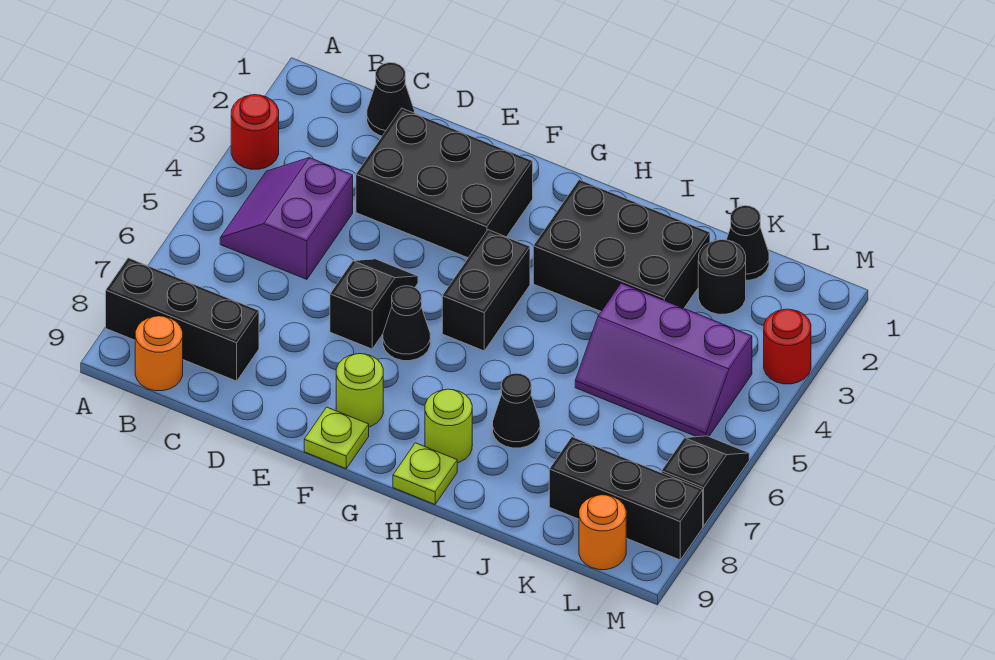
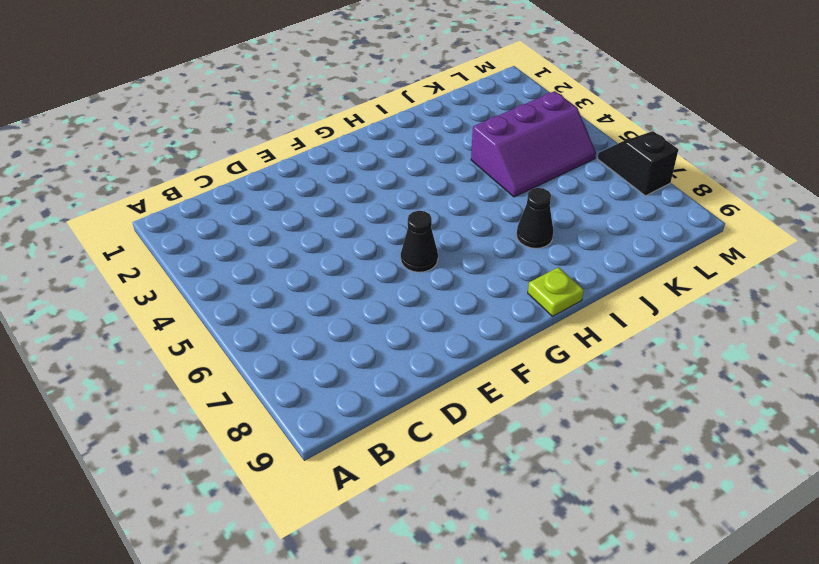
none -> red 1x1 round brick [231,95,279,169]
none -> black 1x3 brick [106,258,259,381]
none -> purple 2x2 slope [220,158,353,279]

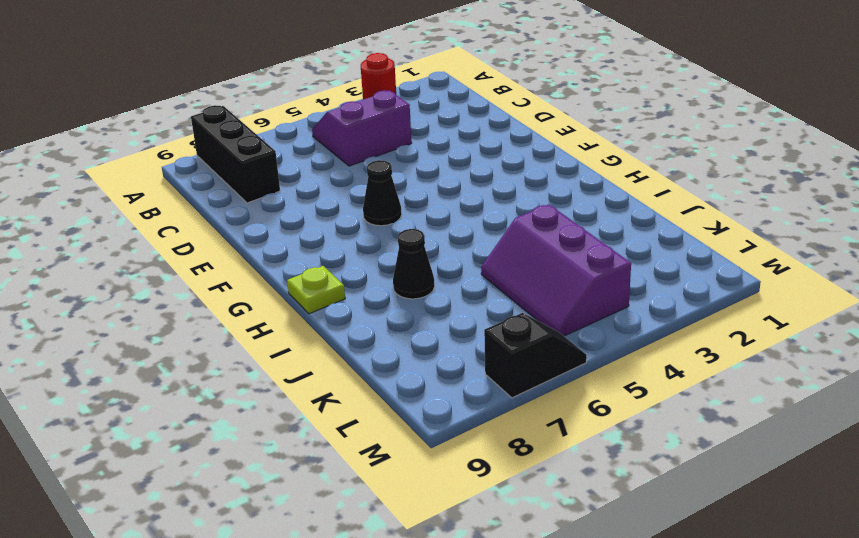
none -> orange 1x1 round brick [135,316,183,391]
none -> black 1x1 cone [367,63,414,136]
none -> black 2x3 brick [356,108,533,258]

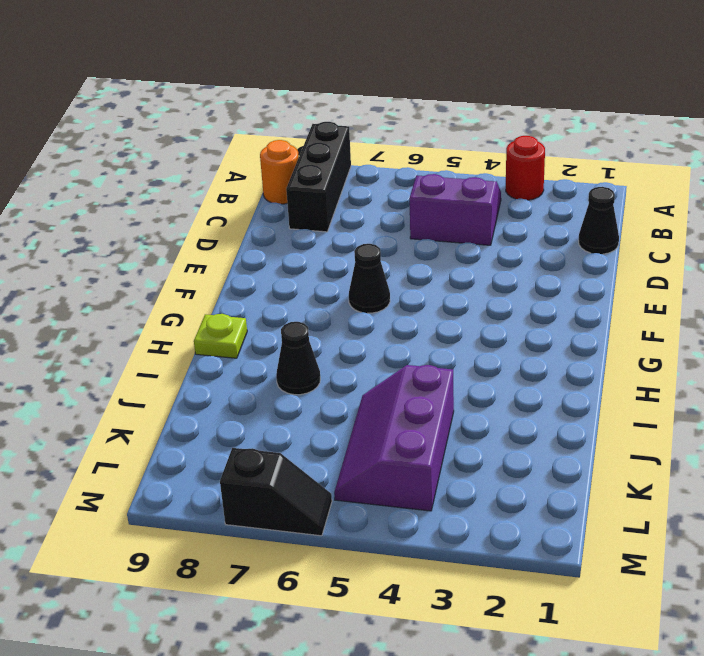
none -> black 2x3 brick [356,108,533,258]
none -> black 1x2 slope [330,259,418,349]
none -> lime 1x1 round brick [336,354,383,427]

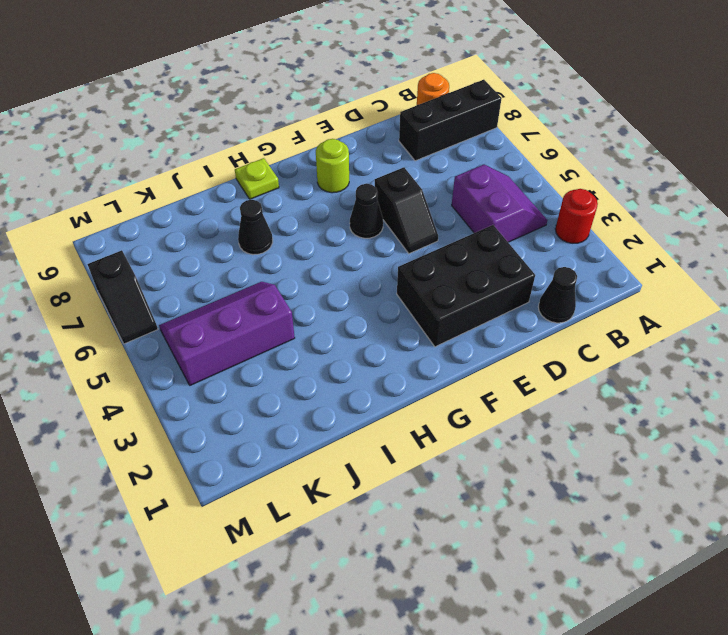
none -> lime 1x1 plate [304,407,369,469]
none -> black 1x2 brick [442,230,530,351]
none -> black 2x3 brick [533,180,710,311]

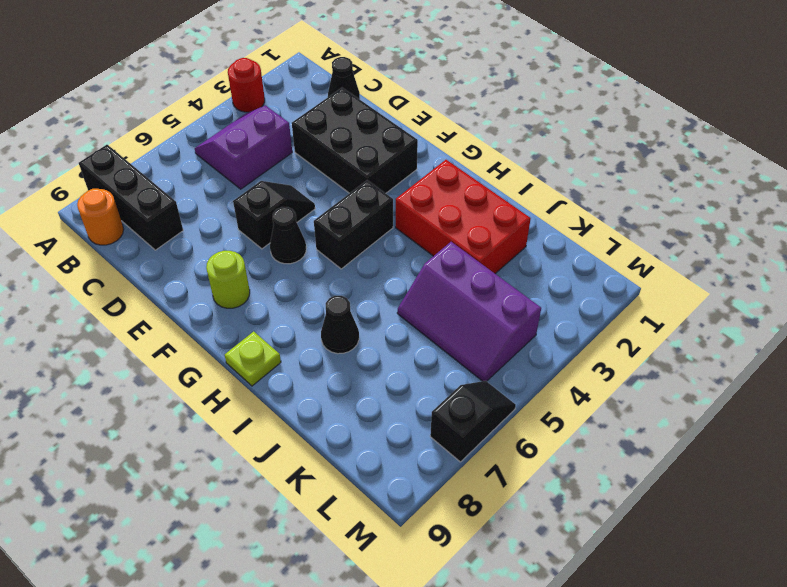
red 2x3 brick [396,160,531,273] -> black 2x3 brick [533,180,710,311]
none -> lime 1x1 plate [304,407,369,469]
none -> lime 1x1 round brick [425,389,472,463]
none -> black 1x1 cone [726,206,769,280]

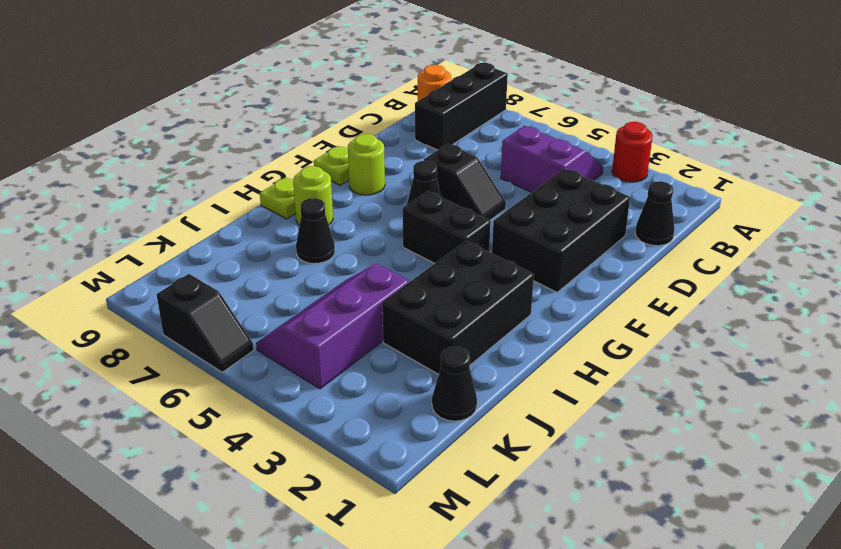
none -> black 1x1 round brick [698,240,746,314]
none -> black 1x3 brick [549,437,703,560]
none -> orange 1x1 round brick [579,495,626,570]

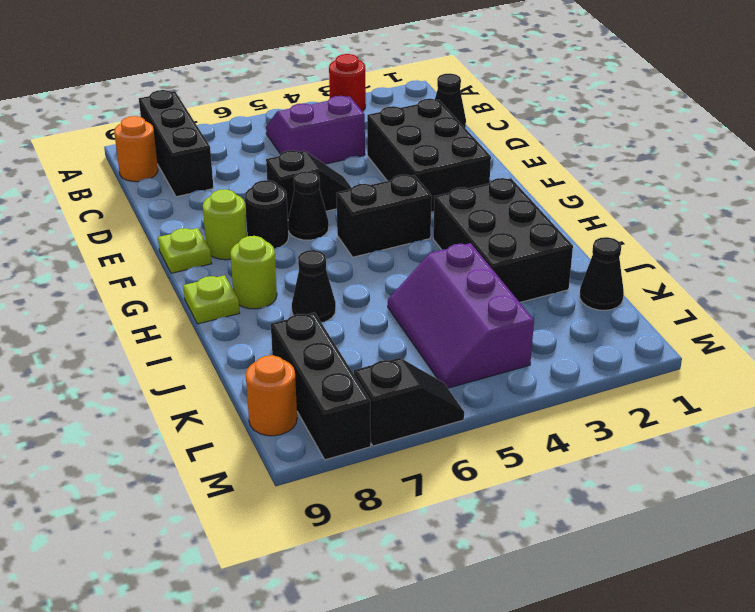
black 1x1 round brick [245,180,289,248] -> black 1x1 round brick moved to [698,240,746,314]
none -> red 1x1 round brick [764,309,811,384]

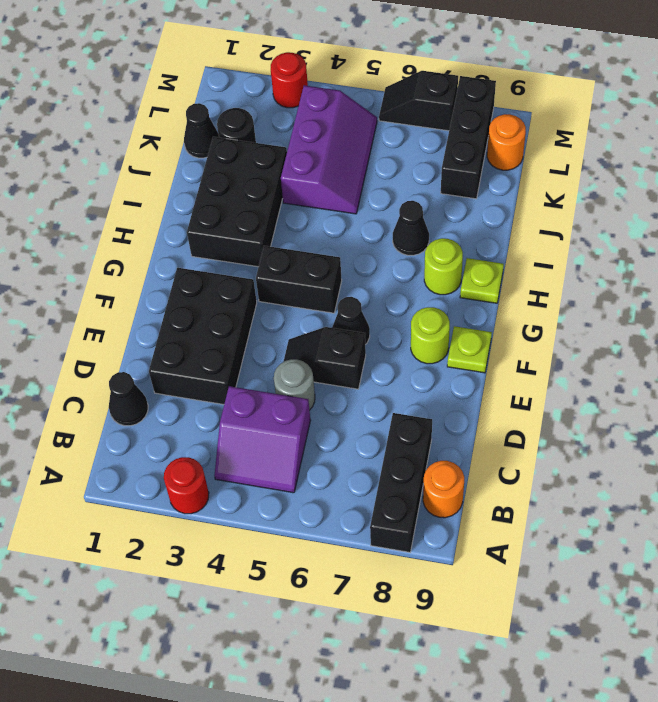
grey 1x1 round brick [274,359,315,410] -> none

